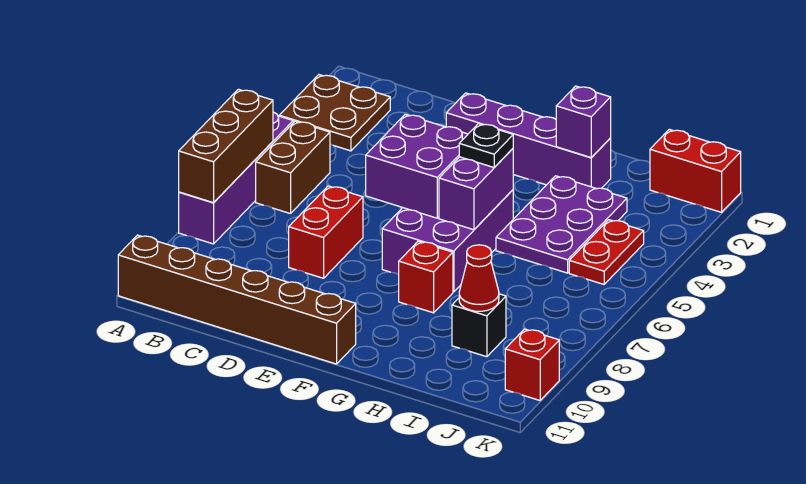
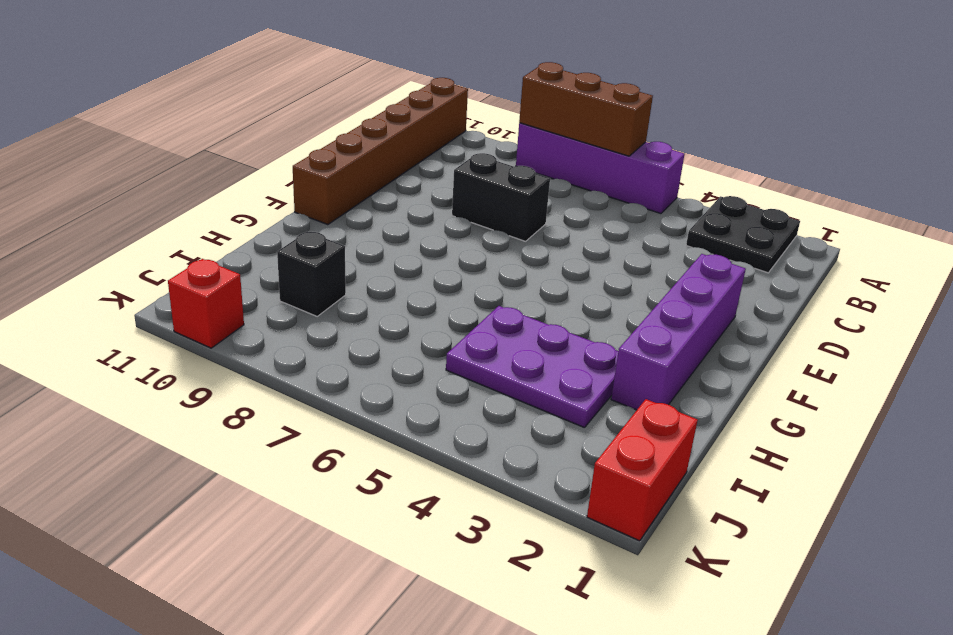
black 2x2 plate [686,196,800,273] -> brown 2x2 plate [279,75,390,151]
black 1x2 brick [452,153,550,241] -> red 1x2 brick [289,186,363,278]
none -> brown 1x2 brick [256,121,330,214]
none -> purple 2x3 brick [382,190,513,292]
none -> red 1x1 brick [399,241,453,313]

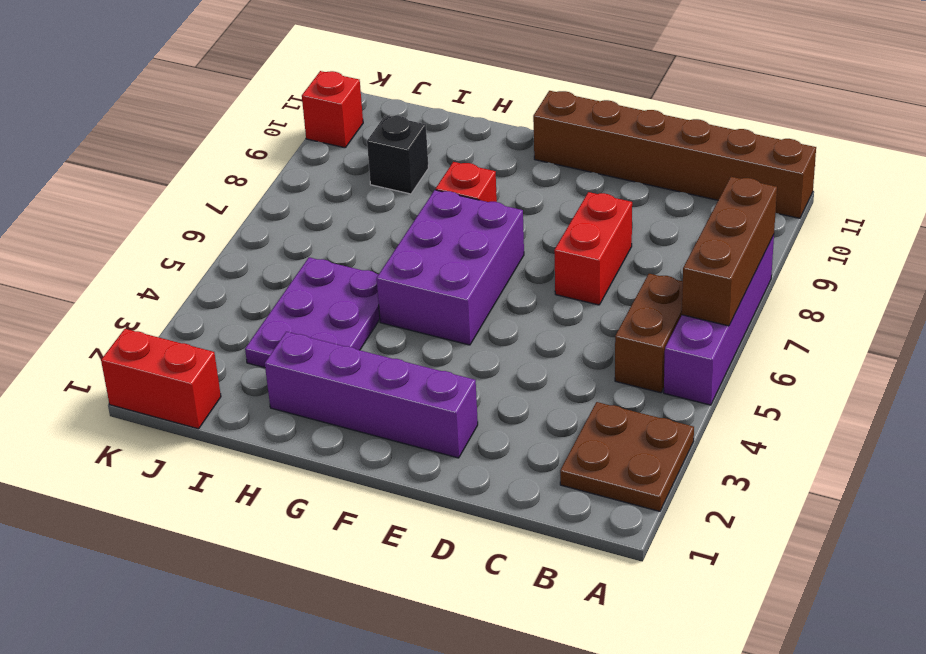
none -> red 1x2 plate [569,220,644,284]
none -> purple 2x2 brick [366,114,468,218]
none -> purple 1x2 brick [439,149,513,230]

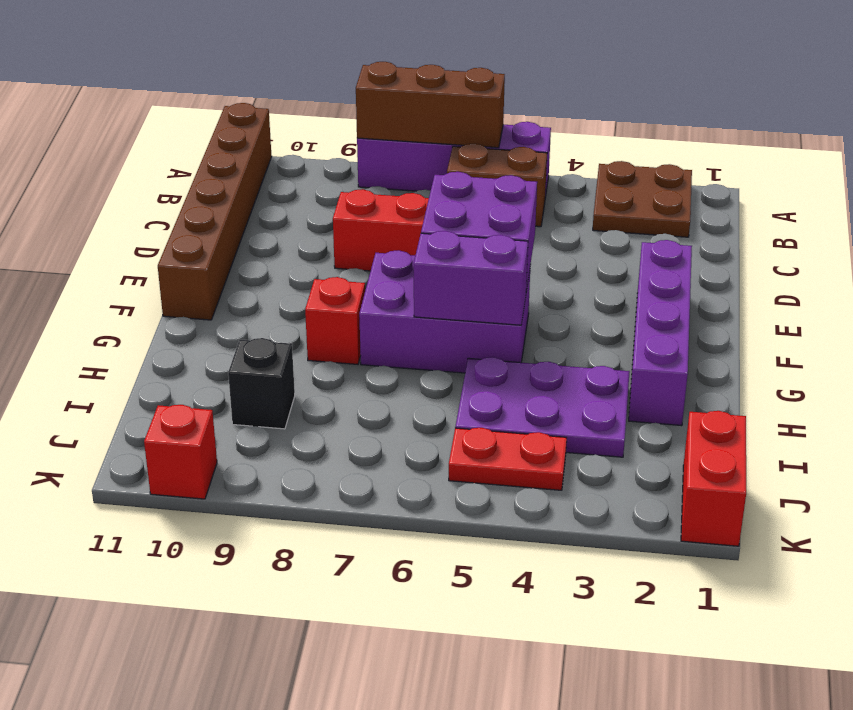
none -> purple 1x1 brick [556,86,611,158]
none -> red 1x1 cone [459,245,499,311]
none -> black 1x1 plate [459,124,513,167]

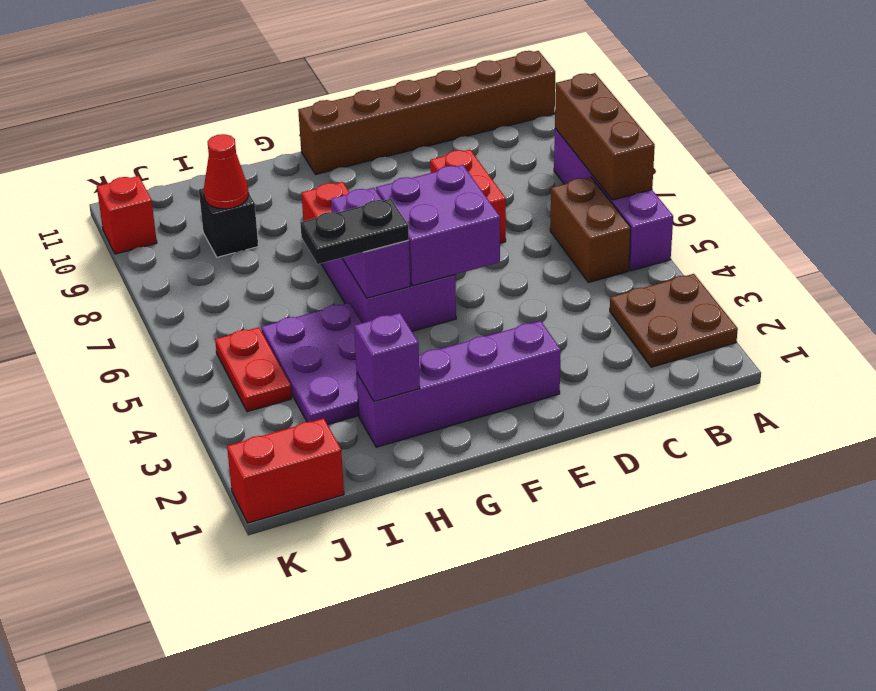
black 1x2 plate [300,199,409,264] -> black 1x1 plate [459,124,513,167]

